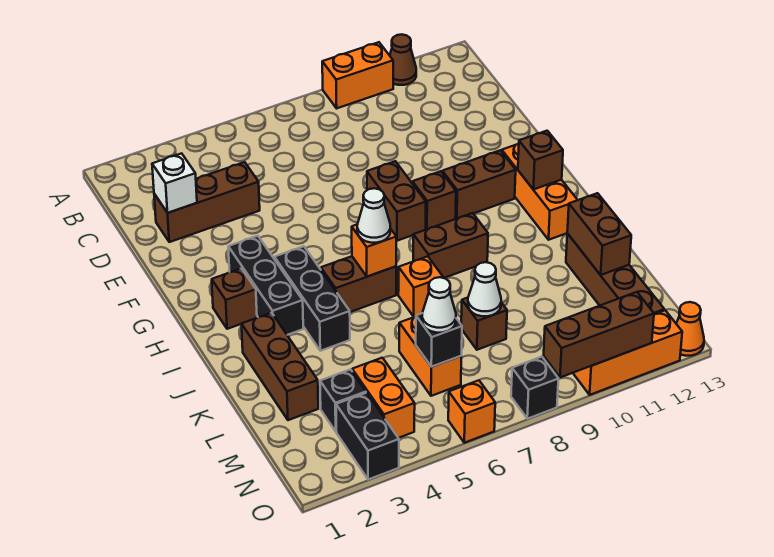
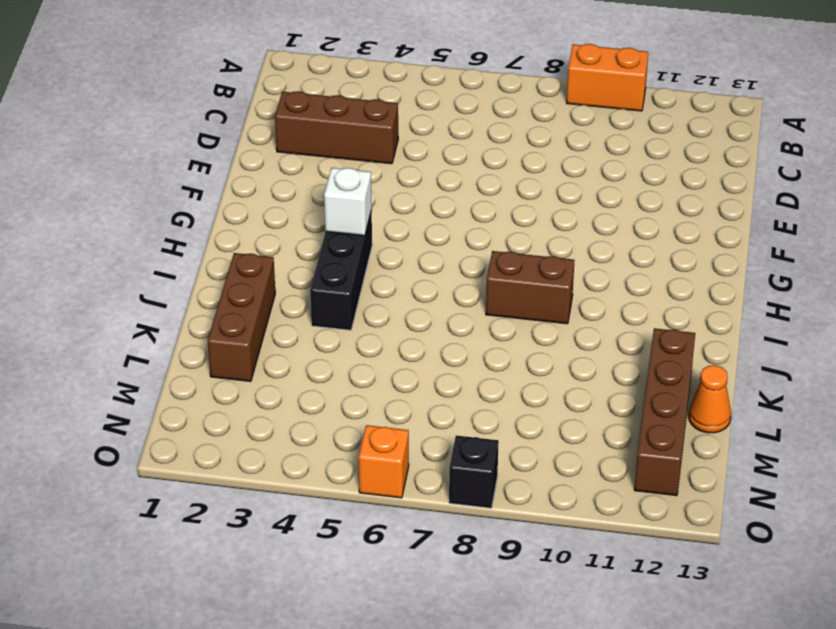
white 1x1 brick [324,168,372,236] -> white 1x1 brick moved to [152,153,197,213]
orange 1x1 cone [689,365,731,433] -> orange 1x1 cone moved to [676,302,704,356]
none -> brown 1x1 cone [390,34,416,85]
none -> brown 1x2 brick [367,161,426,241]
none -> black 1x3 brick [228,236,303,335]
none -> brown 1x1 brick [412,171,456,229]

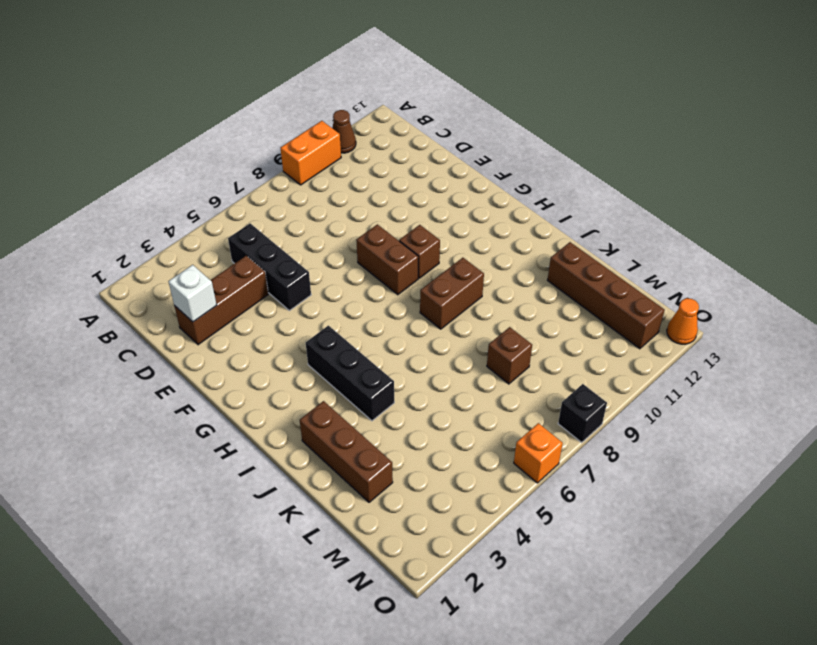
black 1x3 brick [228,223,311,311] -> black 1x3 brick moved to [228,236,303,335]
none -> brown 1x2 brick [442,150,516,219]
none -> orange 1x3 brick [502,143,577,240]
none -> brown 1x1 brick [212,268,257,329]
none -> brown 1x2 brick [321,256,396,312]

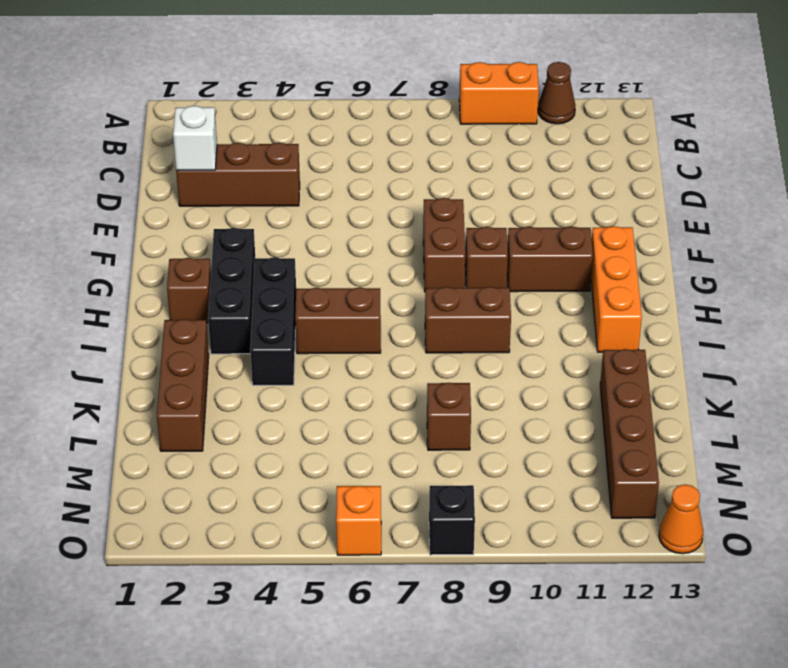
none -> orange 1x1 brick [398,256,443,316]
none -> orange 1x2 brick [399,317,461,396]
none -> black 1x1 brick [320,369,366,431]
none -> orange 1x2 brick [352,358,415,438]

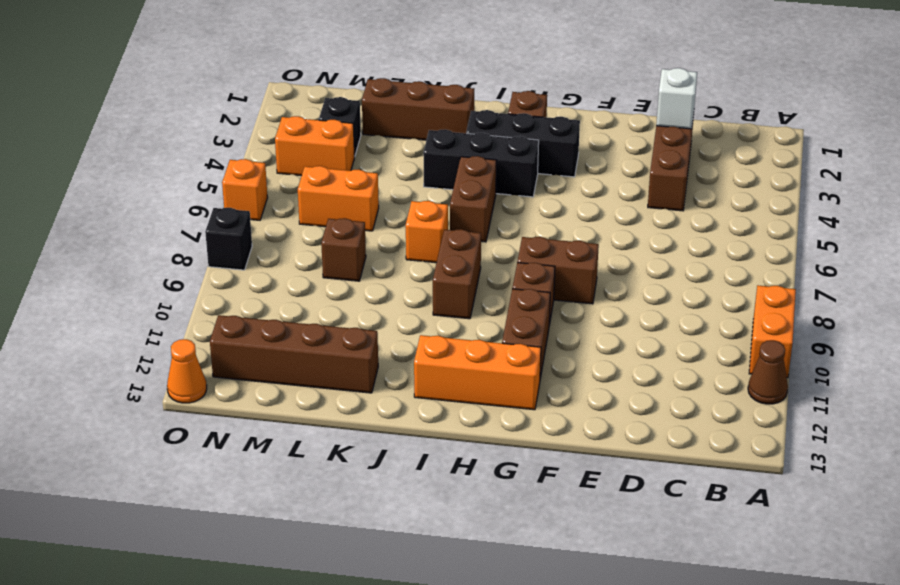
none -> black 1x2 brick [336,393,399,480]
none -> orange 1x3 brick [573,310,682,395]
none -> brown 1x1 brick [518,131,563,190]
none -> orange 1x1 brick [352,225,396,277]

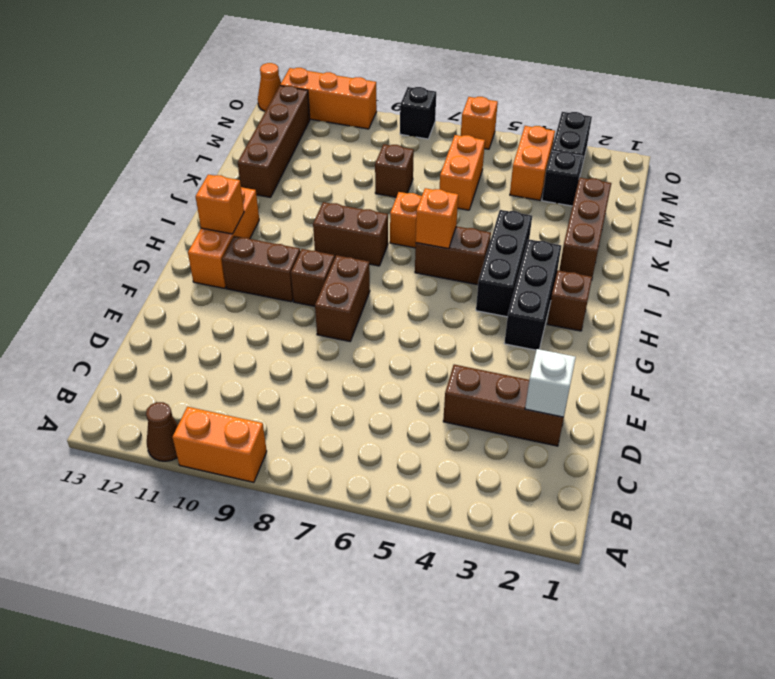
orange 1x1 brick [196,174,244,234] -> brown 1x1 brick [518,131,563,190]
none -> brown 1x2 brick [567,193,631,275]
none -> white 1x1 cone [468,262,502,316]
none -> black 1x1 brick [416,313,462,367]
none -> brown 1x3 brick [544,292,654,377]

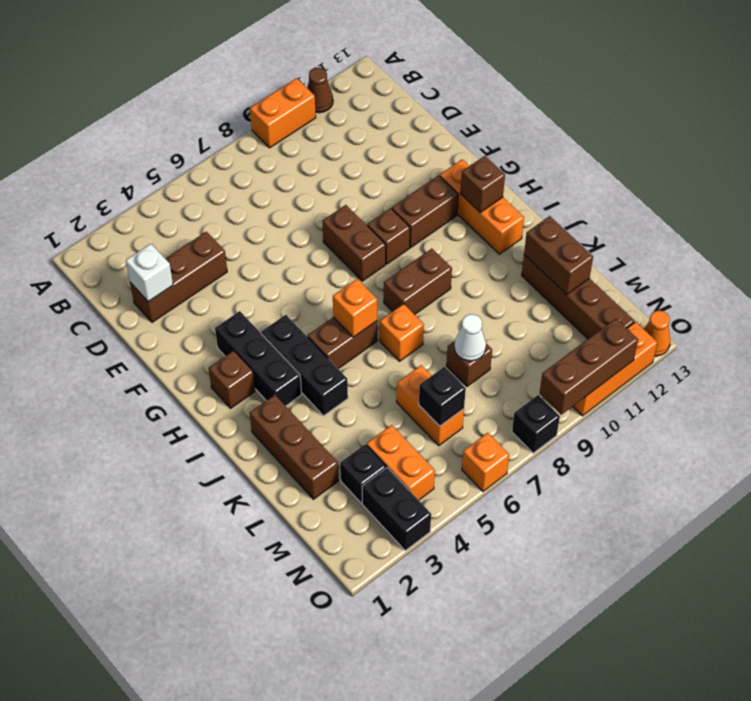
none -> white 1x1 cone [357,188,390,243]
none -> white 1x1 cone [422,277,456,333]

